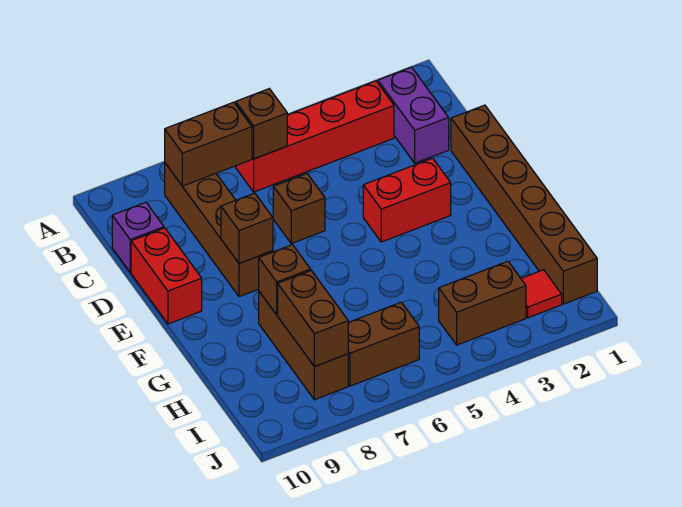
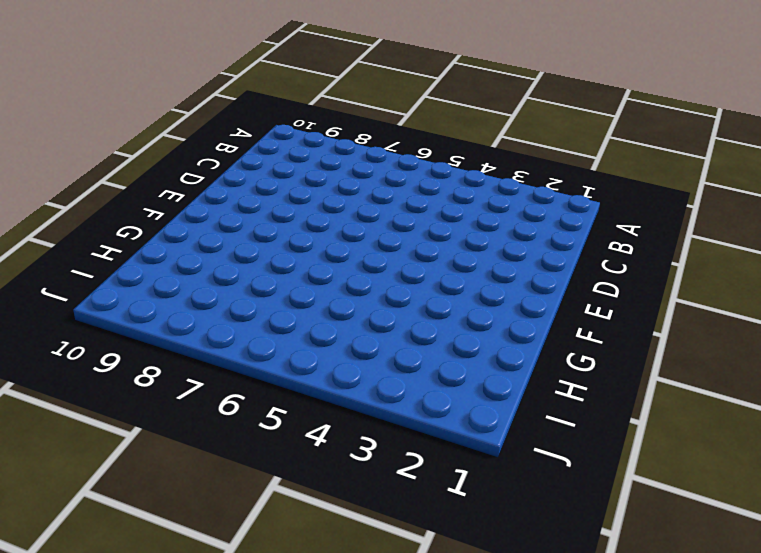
none -> purple 1x2 brick [378,67,449,163]
none -> red 1x4 brick [236,81,394,192]
none -> brown 1x4 brick [165,163,273,297]

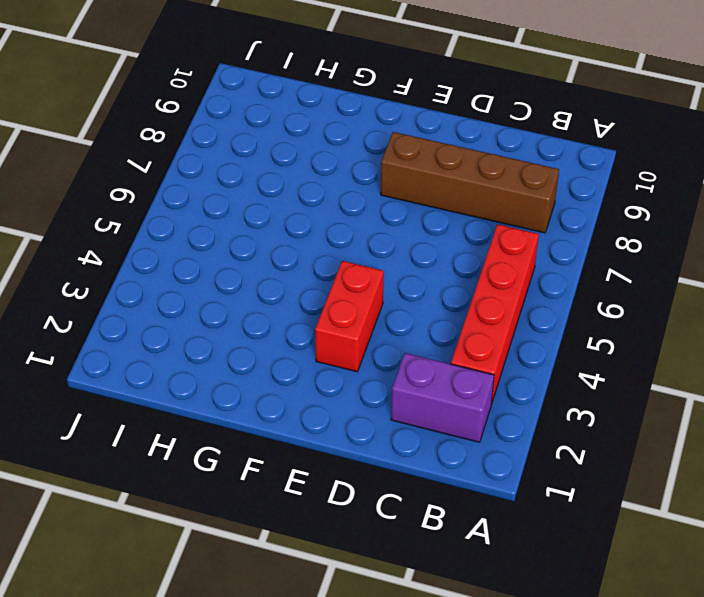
none -> purple 1x1 brick [112,202,164,272]
none -> brown 1x6 brick [451,105,597,304]
none -> brown 1x1 brick [273,174,325,244]

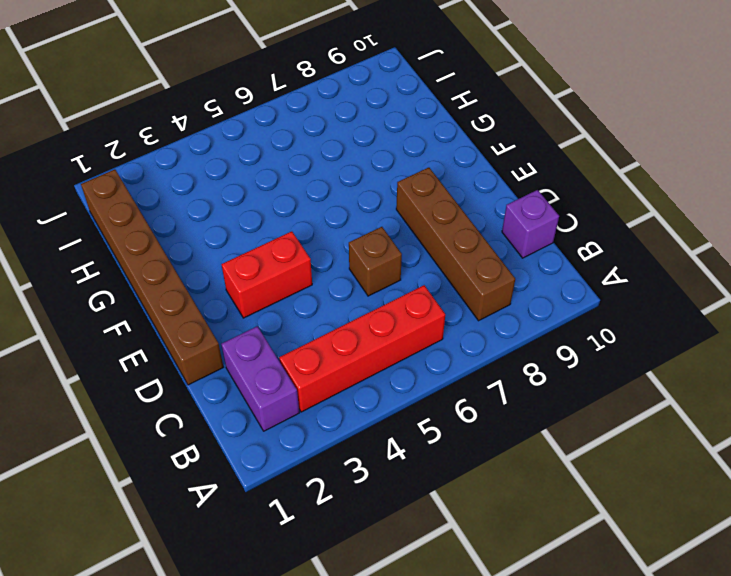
none -> red 1x2 brick [131,228,202,324]
none -> brown 1x3 brick [259,292,348,400]
none -> red 1x1 tile [521,270,562,318]

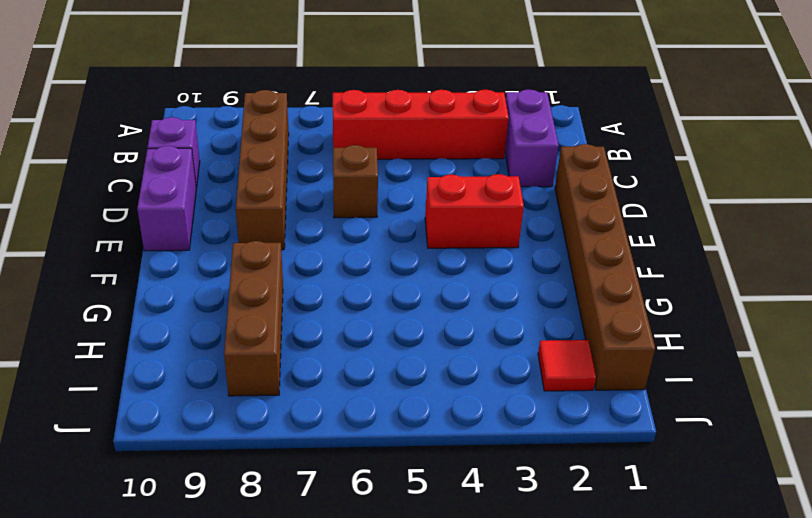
purple 1x2 brick [137,146,196,251] -> red 1x2 brick [131,228,202,324]
none -> brown 1x2 brick [439,261,526,345]
none -> brown 1x2 brick [348,302,419,386]
none -> brown 1x1 brick [236,89,287,159]

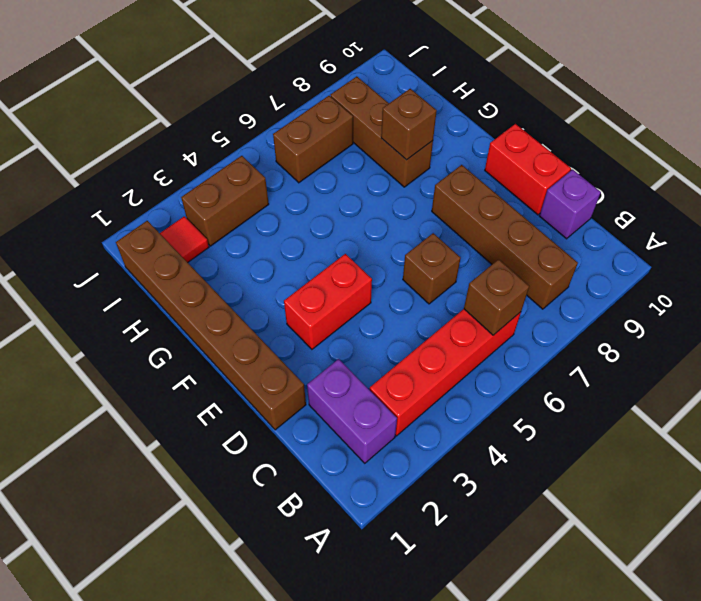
none -> brown 1x2 brick [165,102,252,186]
none -> brown 1x1 brick [221,193,273,263]
none -> brown 1x2 brick [278,271,348,367]

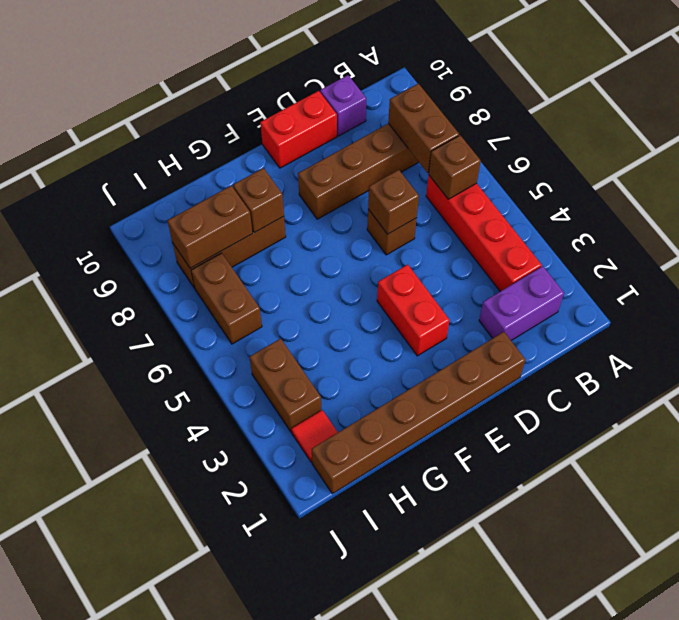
brown 1x1 brick [368,170,419,234] -> brown 1x1 brick moved to [221,193,273,263]

